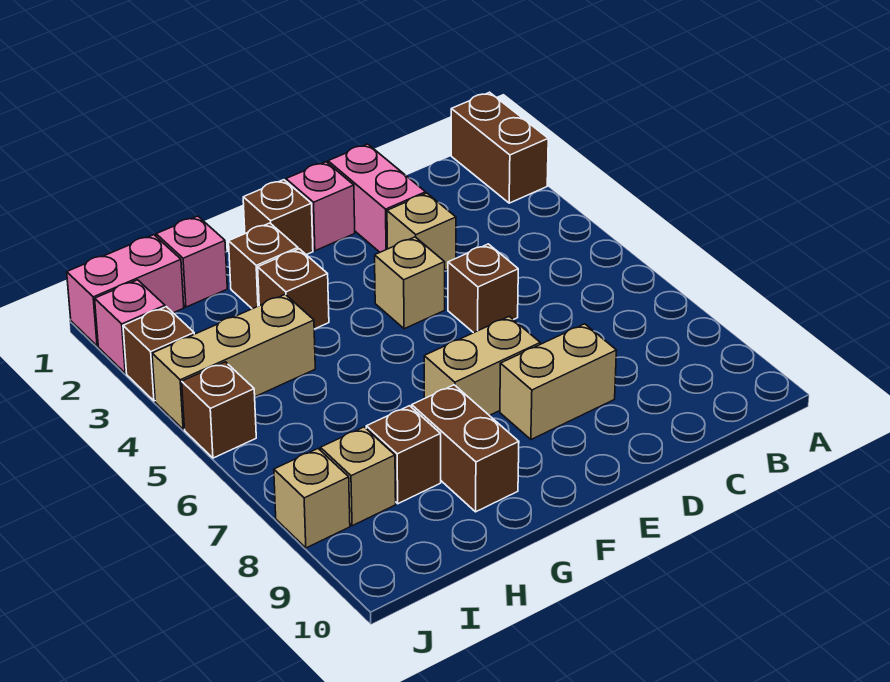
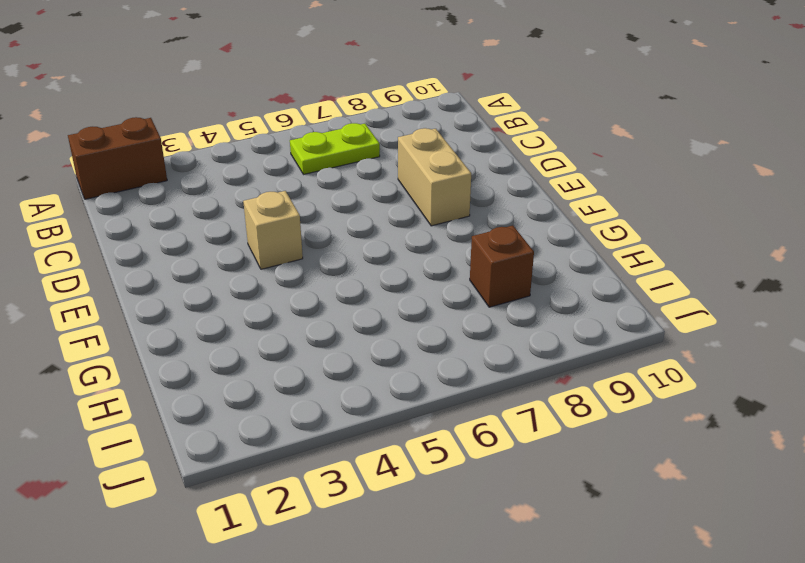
lime 1x2 plate [290,123,380,174] -> none
none -> pink 1x2 brick [328,144,426,252]
none -> tan 1x1 brick [387,193,456,270]
none -> brown 1x1 brick [448,244,518,333]

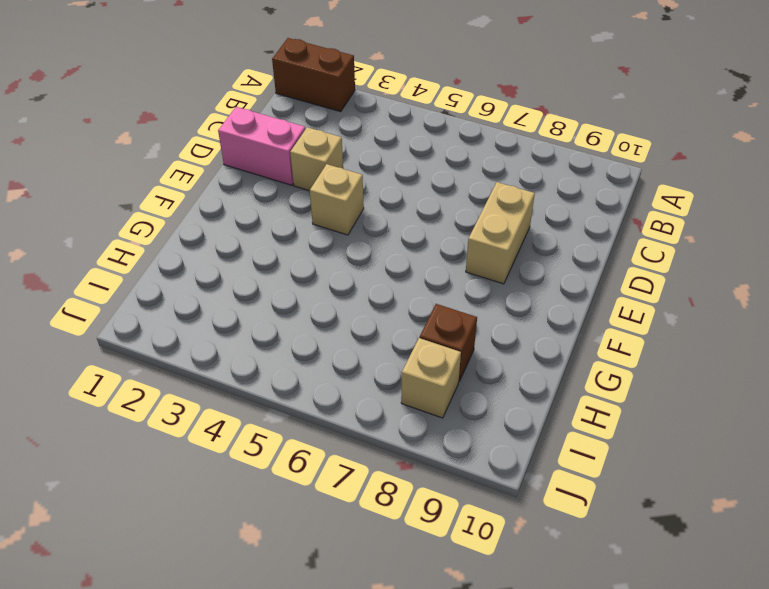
none -> brown 1x1 brick [448,244,518,333]
none -> pink 1x1 brick [286,162,355,251]
none -> tan 1x2 brick [424,316,540,415]

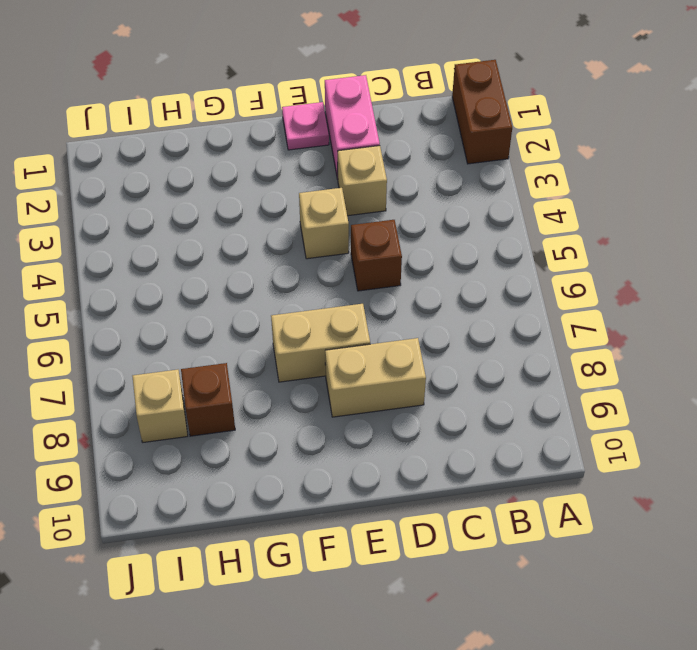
pink 1x1 plate [282,102,329,150] -> pink 1x1 brick [286,162,355,251]
none -> brown 1x1 brick [243,180,313,255]
none -> brown 1x1 brick [229,223,298,309]
none -> brown 1x1 brick [258,249,329,329]

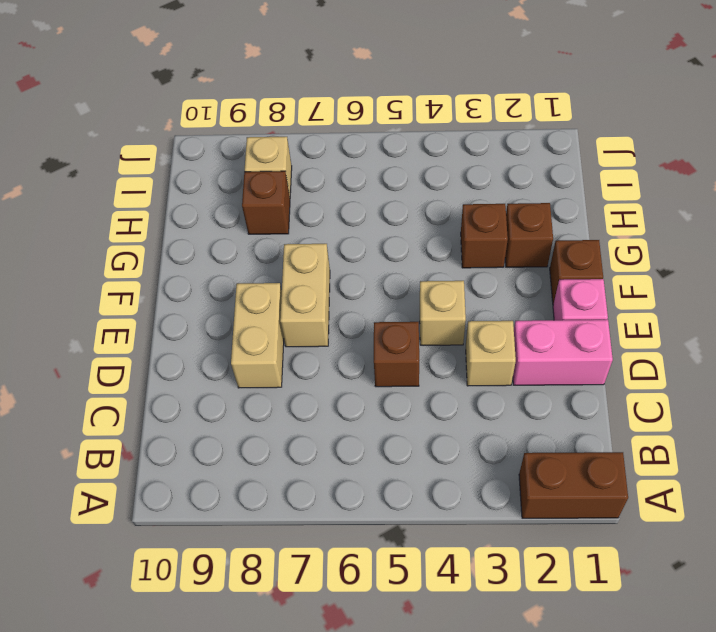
none -> brown 1x2 brick [412,385,519,512]
none -> pink 1x1 brick [156,216,227,307]
none -> tan 1x3 brick [152,295,315,429]

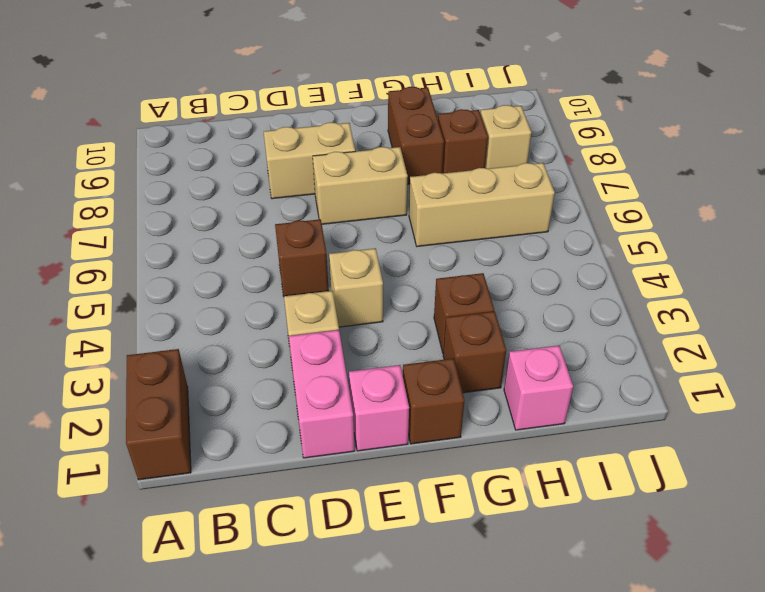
tan 1x3 brick [409,163,555,247] -> tan 1x3 brick moved to [152,295,315,429]
none -> pink 1x2 brick [67,235,184,346]
none -> pink 1x1 brick [95,280,165,373]
none -> brown 1x1 brick [123,307,194,401]

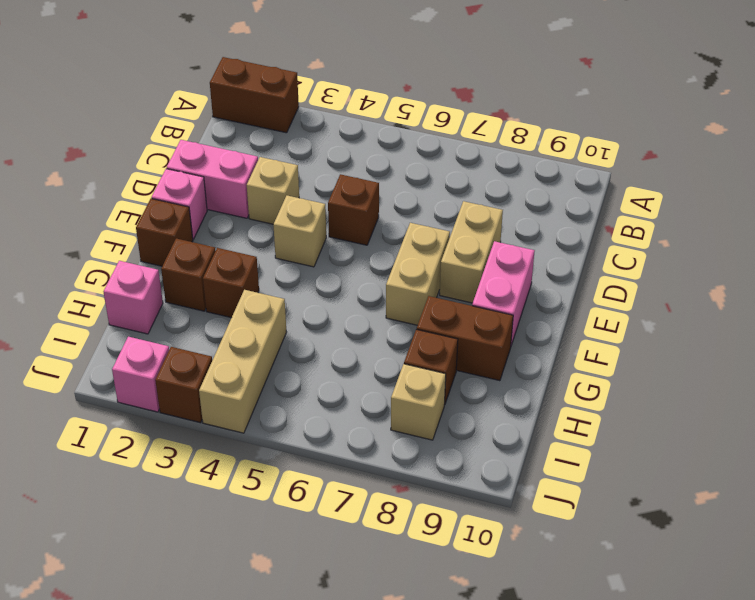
pink 1x2 brick [472,241,535,345] -> pink 1x2 brick moved to [67,235,184,346]
none -> brown 1x1 brick [182,362,256,458]
none -> tan 1x1 brick [274,449,350,548]

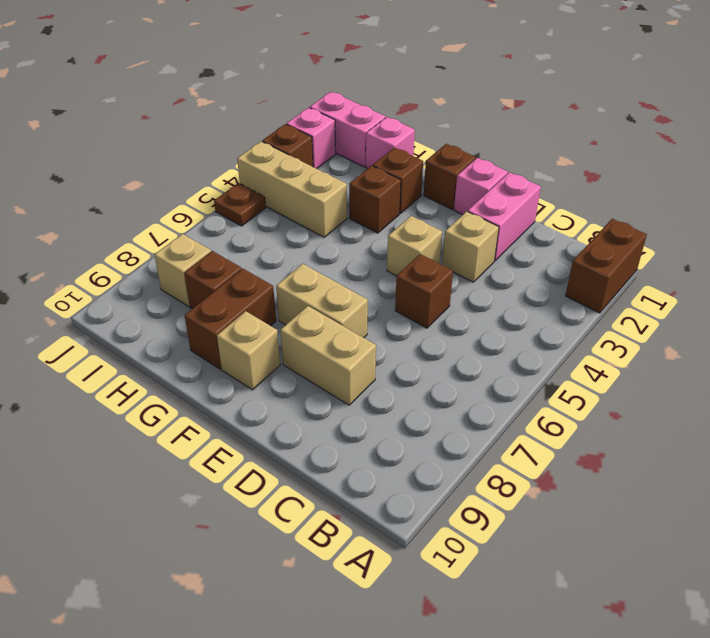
tan 1x1 brick [217,311,280,390] -> tan 1x1 brick moved to [274,449,350,548]
brown 1x1 plate [214,183,266,226] -> brown 1x1 brick [182,362,256,458]

